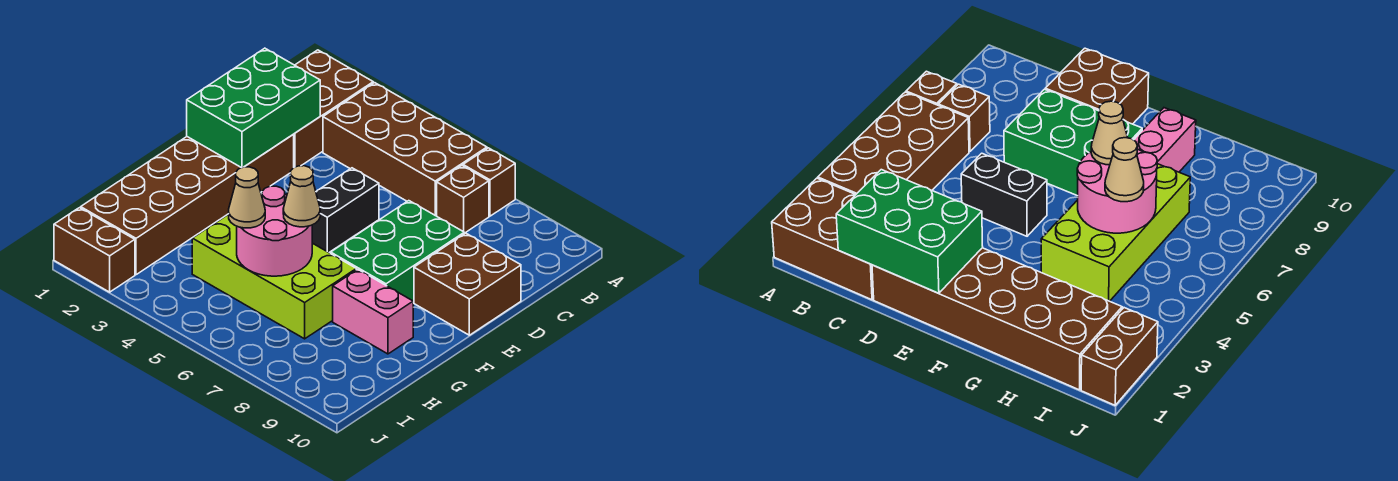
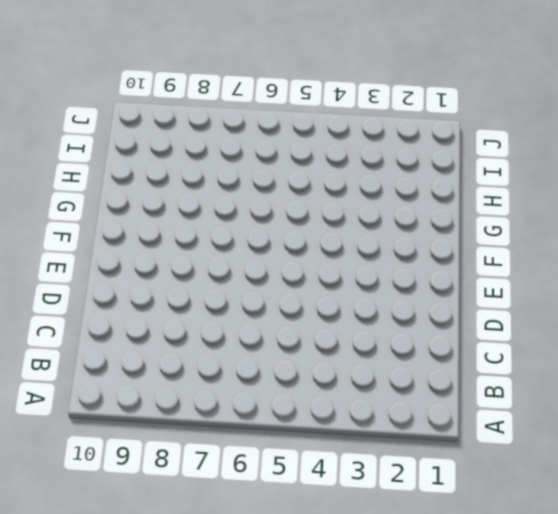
none -> brown 2x3 brick [294,50,373,167]
none -> brown 2x4 brick [323,83,487,216]
none -> brown 1x1 brick [463,148,515,216]

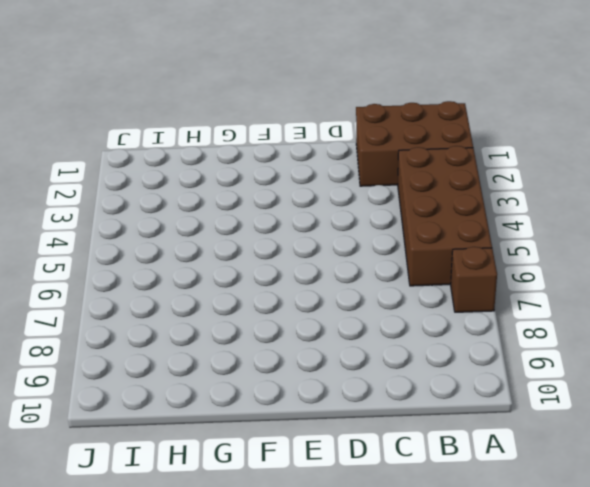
none -> brown 1x1 brick [437,166,489,233]
none -> brown 2x6 brick [81,134,294,275]
none -> black 1x2 brick [312,168,379,252]

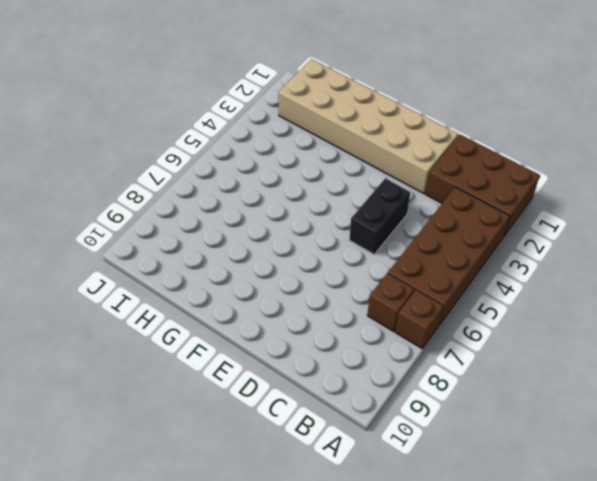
tan 2x6 brick [278,59,458,194] -> brown 2x6 brick [81,134,294,275]
black 1x2 brick [349,178,410,254] -> black 1x2 brick turned to [312,168,379,252]
none -> green 2x3 brick [331,201,464,302]
none -> brown 2x2 brick [414,233,521,335]
none -> lime 2x4 brick [192,214,356,339]

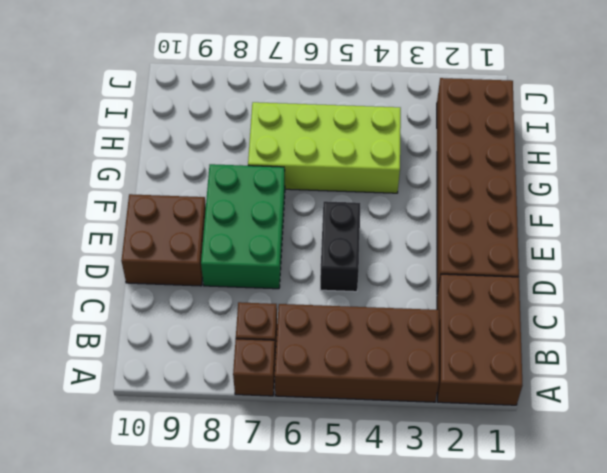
none -> pink 1x2 brick [333,269,413,354]
none -> brown 1x2 brick [54,208,135,292]
none -> green 2x3 brick [187,48,320,168]

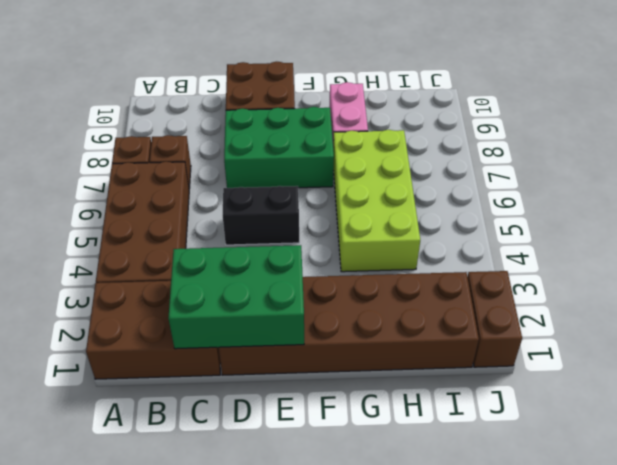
none -> pink 2x2 round brick [237,186,312,276]
none -> tan 1x1 cone [283,166,320,227]
none -> tan 1x1 cone [229,167,265,228]

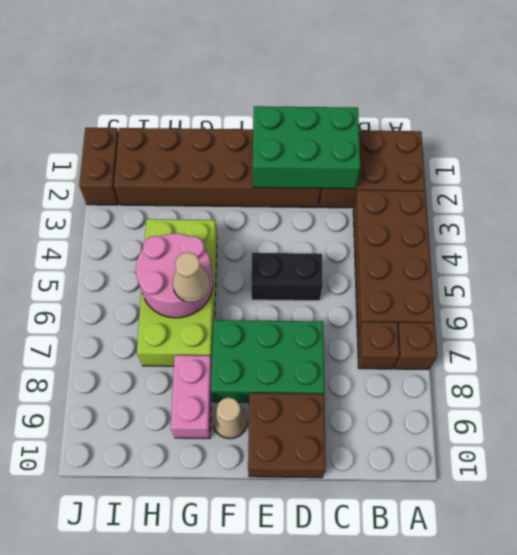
tan 1x1 cone [212,397,248,439] -> tan 1x1 cone moved to [229,167,265,228]

